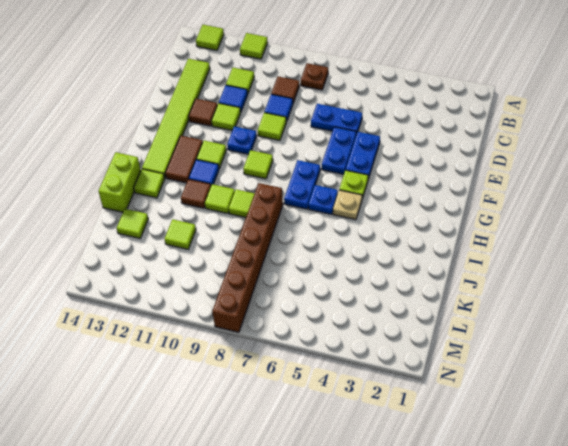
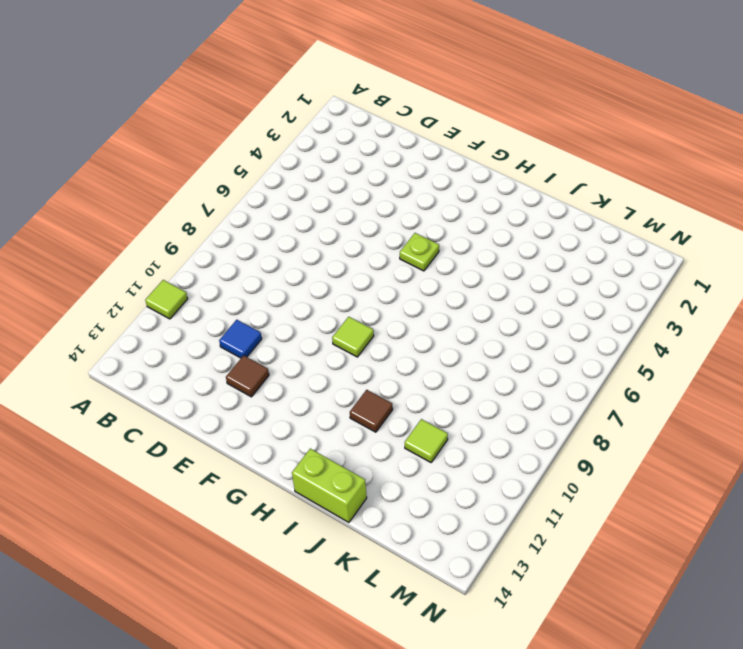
none -> lime 1x1 tile [196,25,224,50]
none -> brown 1x1 plate [301,63,328,90]
none -> brown 1x1 tile [271,77,299,103]
none -> lime 1x1 tile [226,68,254,94]

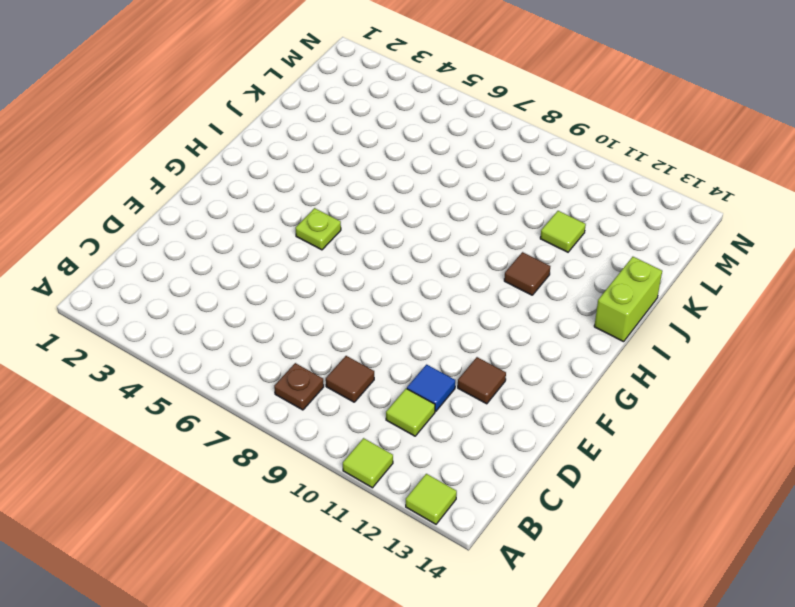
none -> lime 1x6 tile [142,59,210,178]
none -> blue 1x2 plate [311,104,362,135]
none -> blue 1x1 tile [265,94,293,121]
none -> blue 1x2 plate [346,132,380,178]

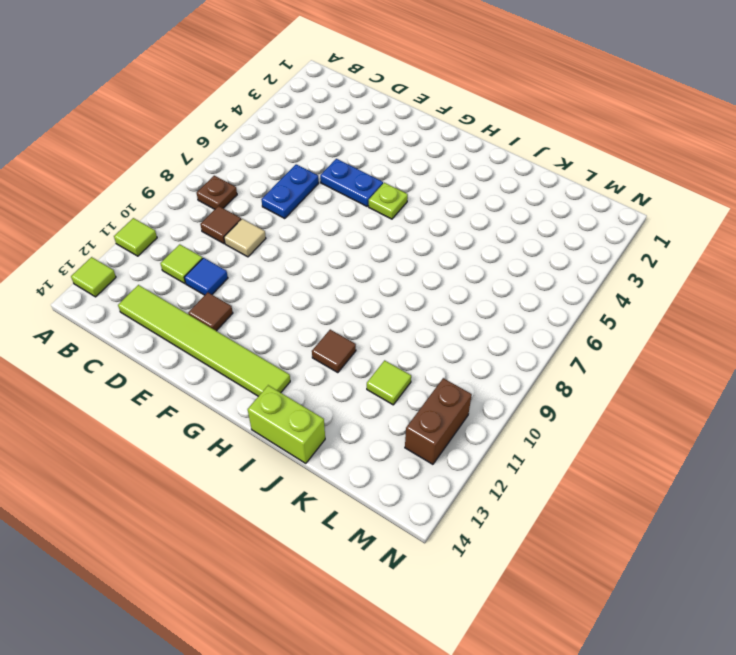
tan 1x1 tile [224,219,266,257] -> blue 1x1 tile [265,94,293,121]
brown 1x2 brick [405,378,472,464] -> none
none -> blue 1x2 plate [322,127,356,174]
none -> lime 1x1 tile [258,113,287,140]
none -> lime 1x1 tile [212,103,241,130]
none -> blue 1x1 plate [227,126,257,154]

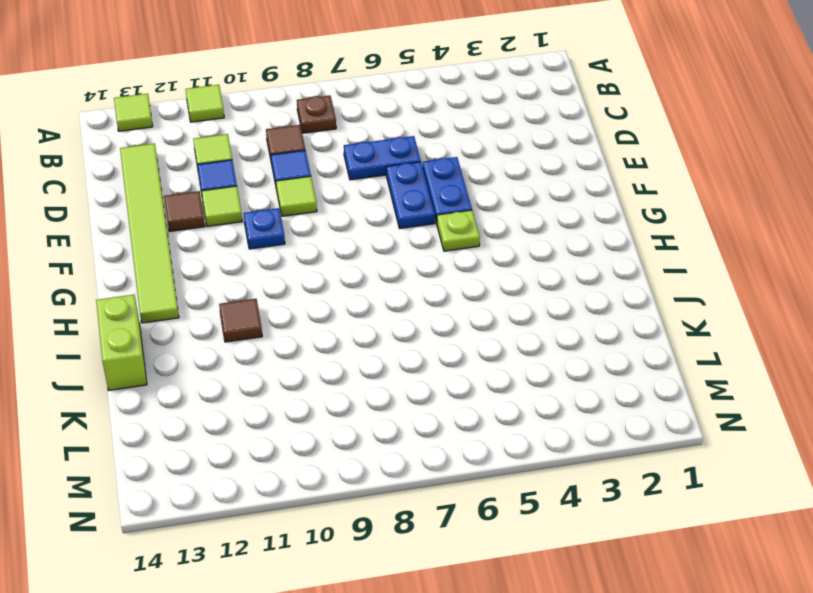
none -> blue 1x2 plate [284,160,320,209]
none -> lime 1x1 tile [243,150,273,179]
none -> lime 1x1 tile [197,141,226,168]
none -> brown 1x2 tile [165,136,203,183]

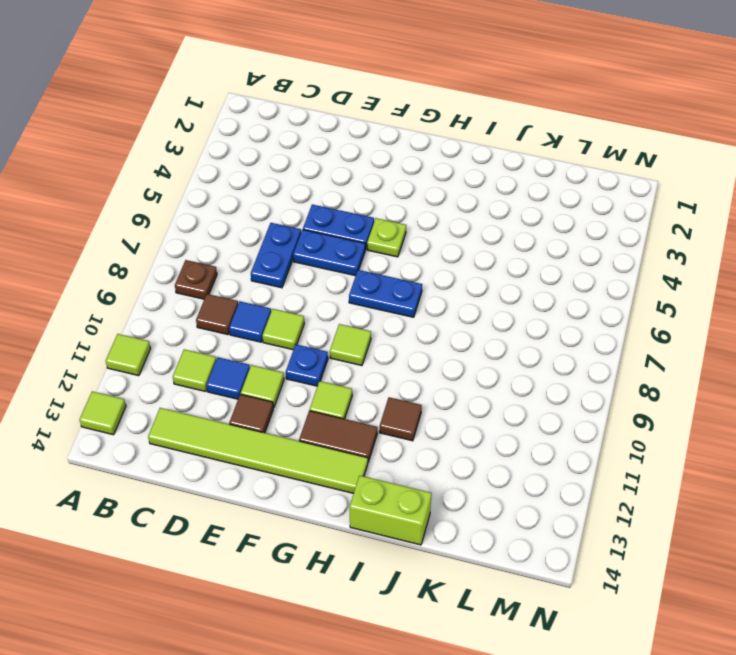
none -> tan 1x1 plate [333,190,362,220]
none -> blue 1x1 plate [308,185,338,214]
none -> blue 1x1 tile [189,160,219,185]
none -> brown 1x6 brick [212,183,283,332]

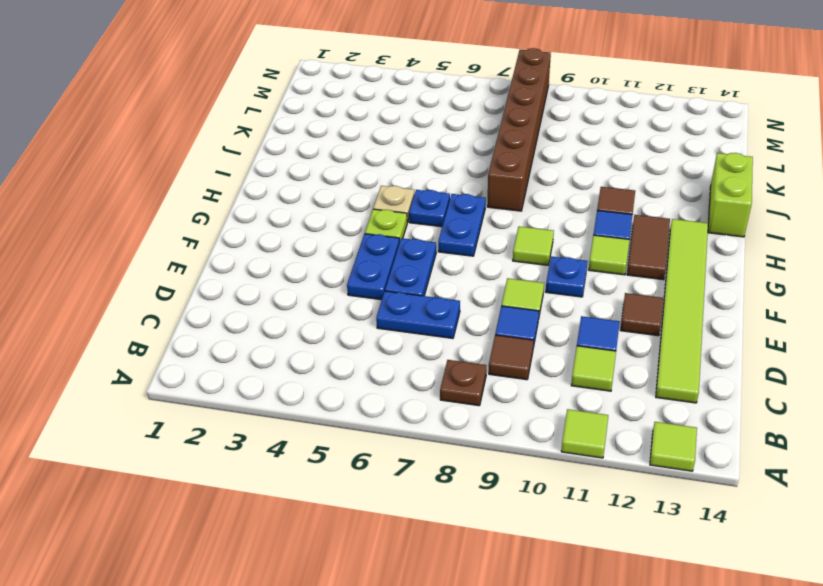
none -> lime 1x1 tile [212,103,241,130]
none -> lime 1x1 tile [229,189,255,217]
none -> lime 1x1 tile [205,184,235,214]
none -> lime 1x1 tile [134,169,165,198]

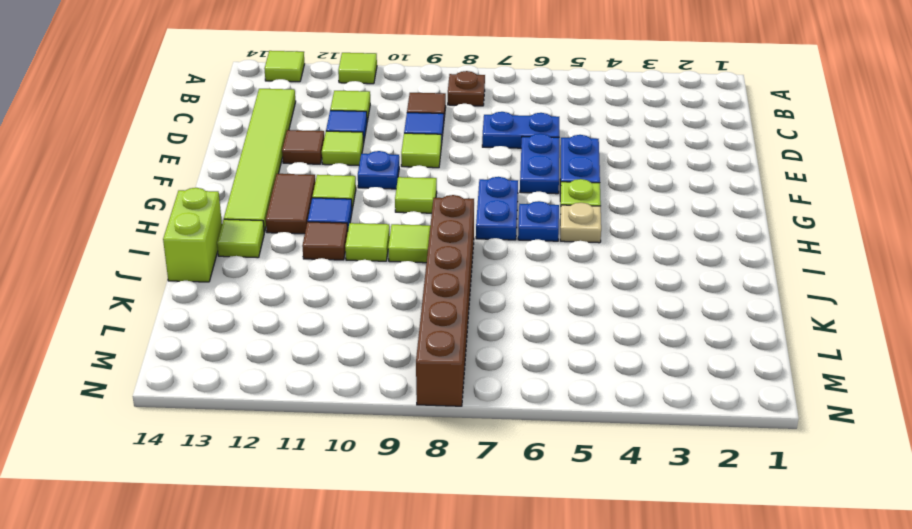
none -> lime 1x1 tile [165,219,196,249]
none -> lime 1x1 tile [117,209,148,238]

